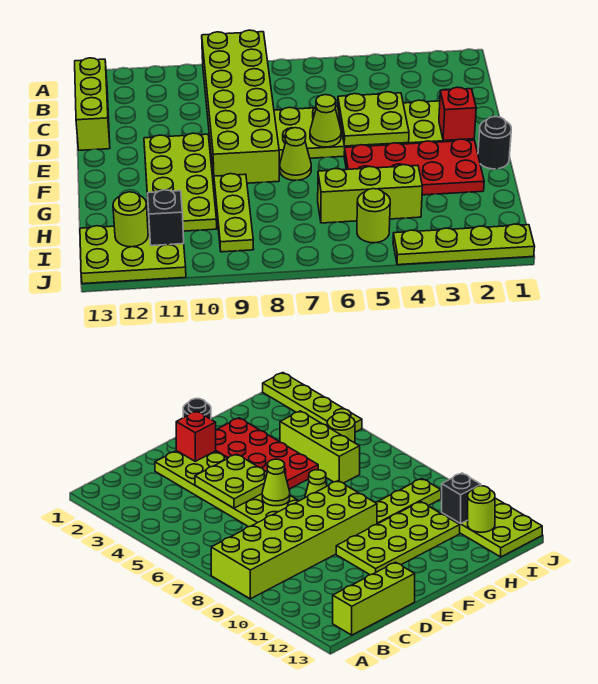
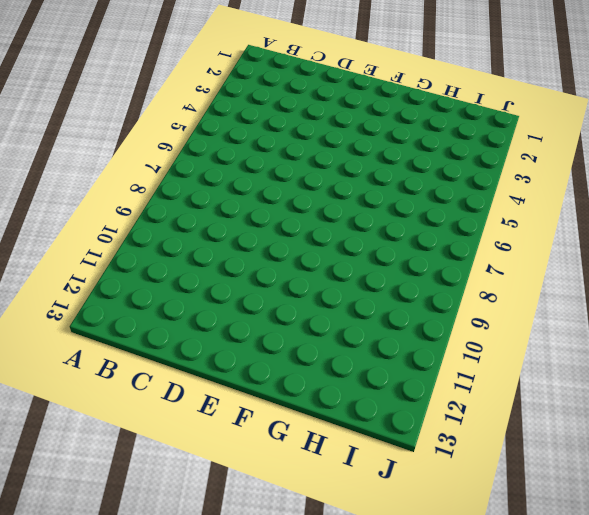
none -> lime 2x6 brick [202,30,279,183]
none -> lime 1x3 brick [75,58,110,150]
none -> lime 2x6 plate [274,100,474,160]

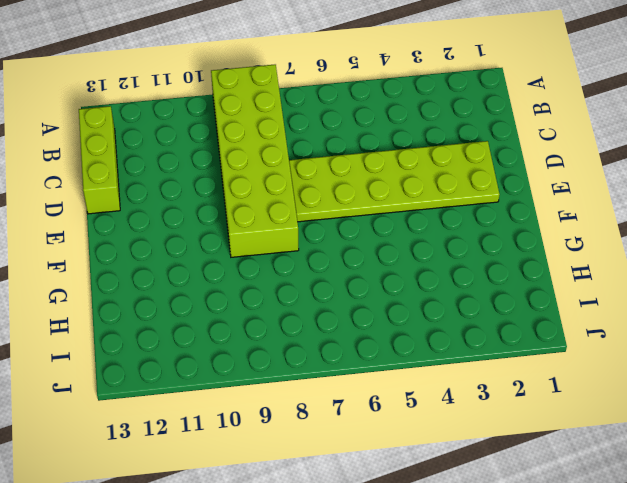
none -> lime 2x4 plate [144,133,217,231]
none -> black 1x1 round brick [478,117,511,169]
none -> red 2x4 plate [344,139,484,195]

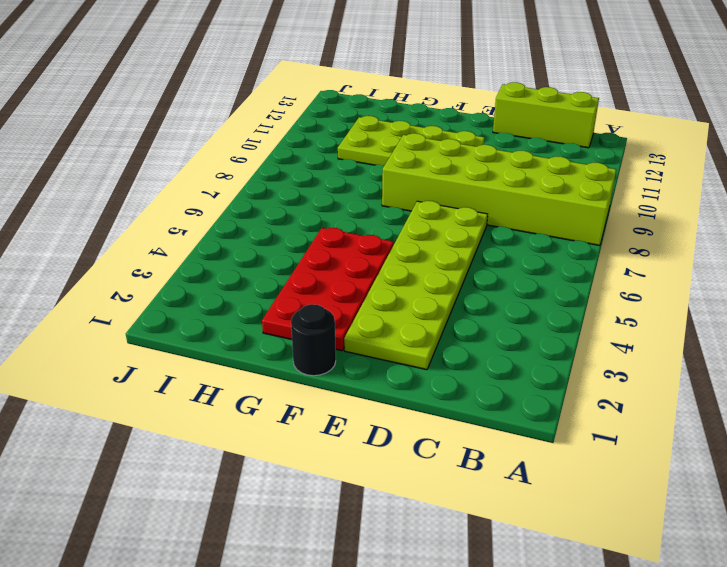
none -> lime 1x1 cone [280,128,311,180]
none -> lime 1x3 plate [214,174,254,252]
none -> lime 1x3 brick [318,165,422,223]

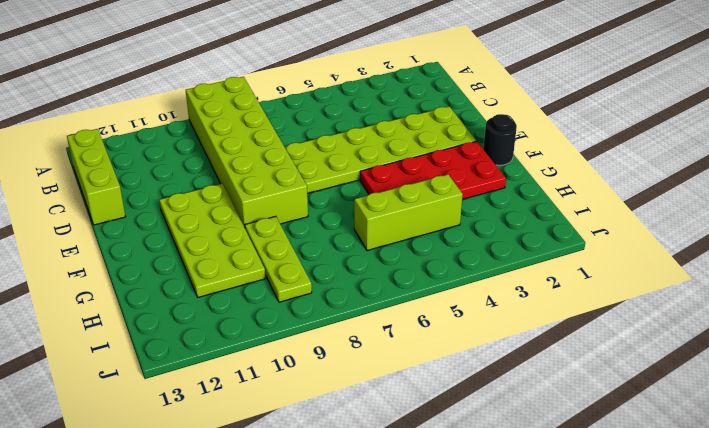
none -> lime 1x1 cone [280,128,311,180]
none -> lime 1x1 round brick [357,189,390,243]
none -> lime 2x3 plate [80,224,186,284]

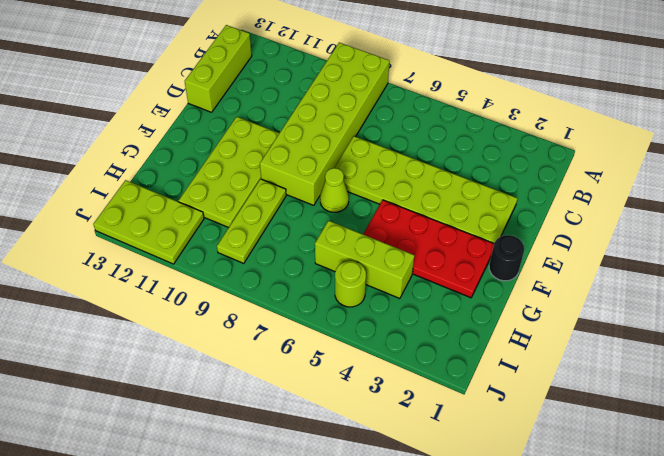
none -> lime 1x4 plate [393,224,535,265]
none -> lime 2x2 plate [338,92,409,146]
none -> red 1x1 brick [439,87,476,141]

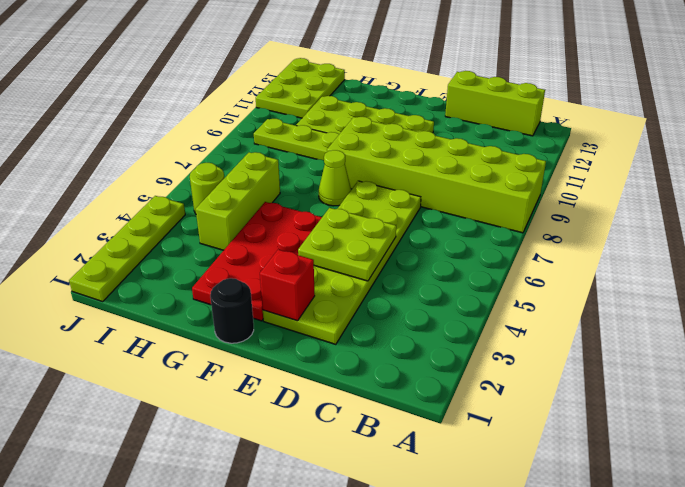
none -> lime 1x1 cone [310,95,341,147]
none -> black 1x1 brick [147,190,184,246]
none -> lime 1x1 round brick [113,192,148,247]

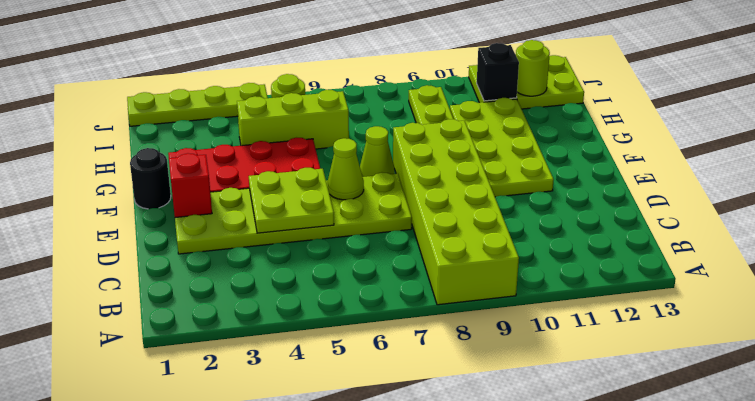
none -> lime 1x3 brick [75,58,110,150]

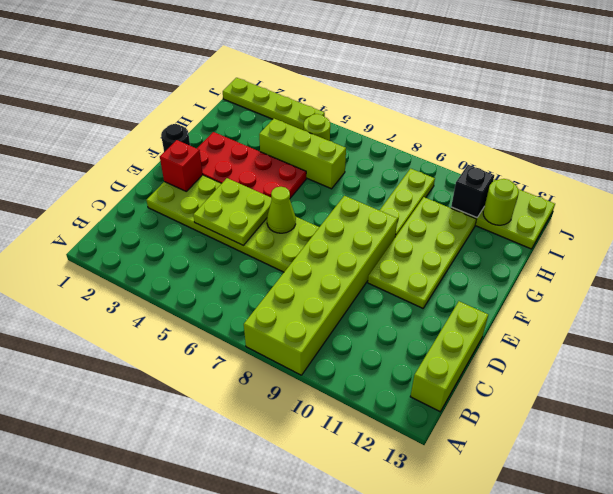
none -> lime 1x1 cone [280,128,311,180]

